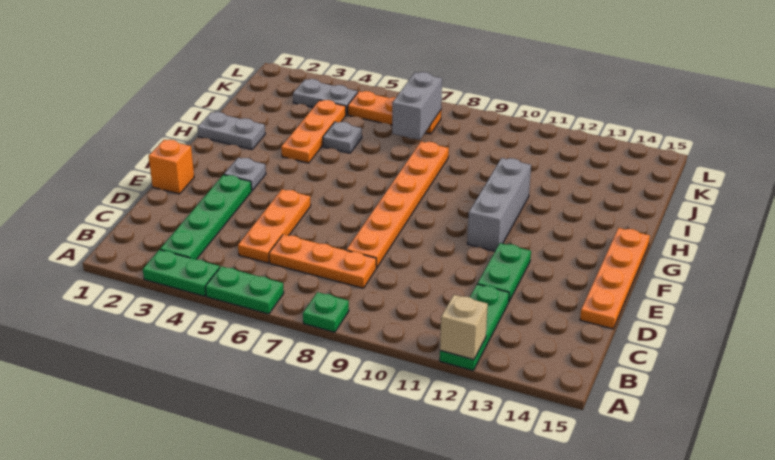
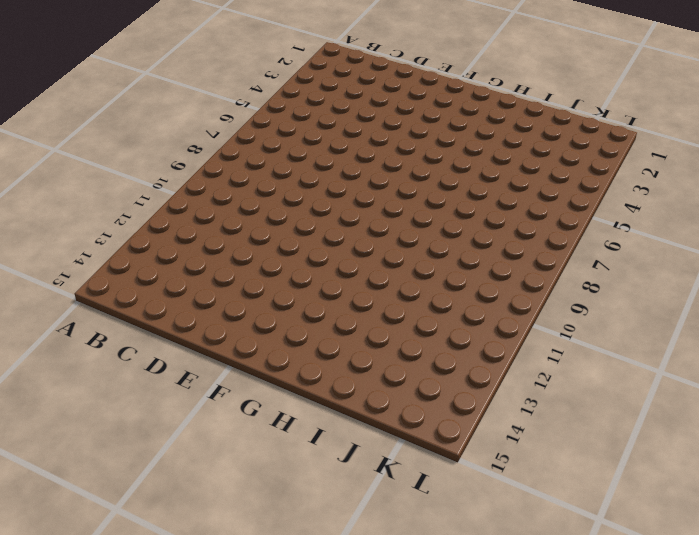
none -> green 1x2 plate [143,250,220,296]
none -> green 1x2 plate [205,266,284,314]
none -> green 1x1 plate [303,292,349,332]

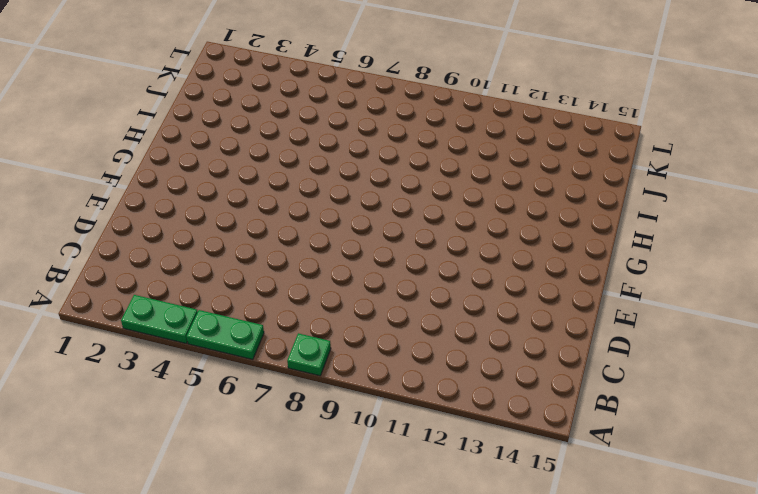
none -> green 1x3 plate [440,284,509,371]
none -> green 1x4 plate [160,175,252,259]
none -> orange 1x3 plate [238,189,311,263]

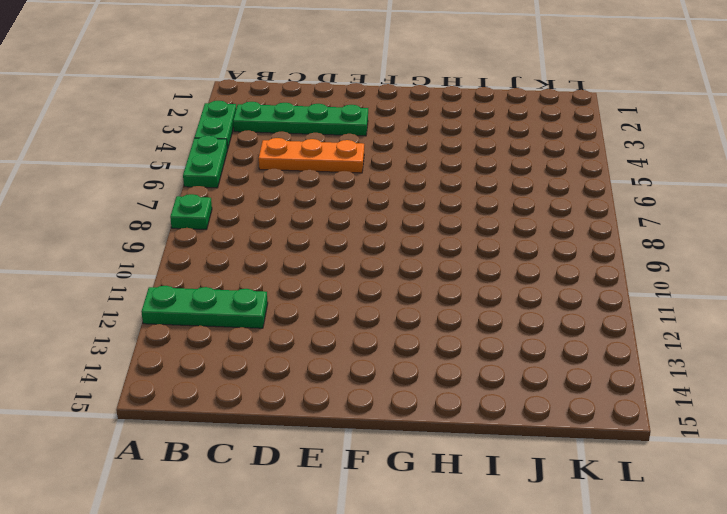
none -> orange 1x3 plate [269,234,376,288]
none -> orange 1x6 plate [347,142,449,268]
none -> green 1x2 plate [477,243,531,301]

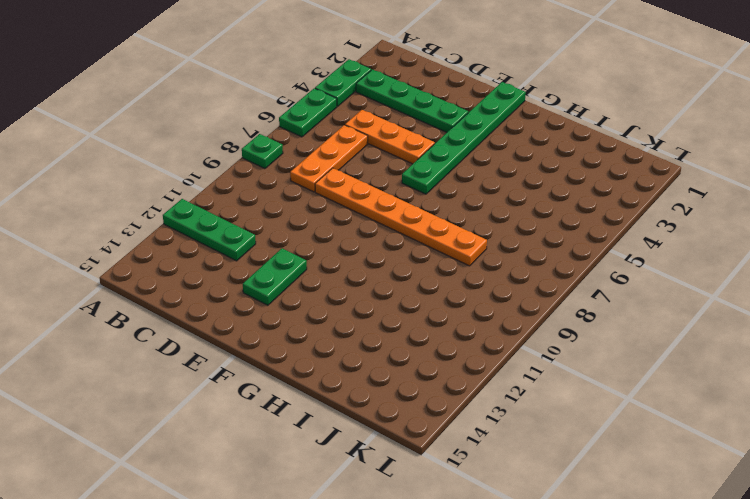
green 1x2 plate [243,248,307,305] -> green 1x2 plate turned to [477,243,531,301]
green 1x6 plate [402,82,526,194] -> grey 1x1 plate [224,158,266,190]
none -> orange 1x4 plate [580,228,650,329]
none -> orange 1x1 brick [149,140,194,194]
none -> grey 1x3 brick [467,158,531,251]

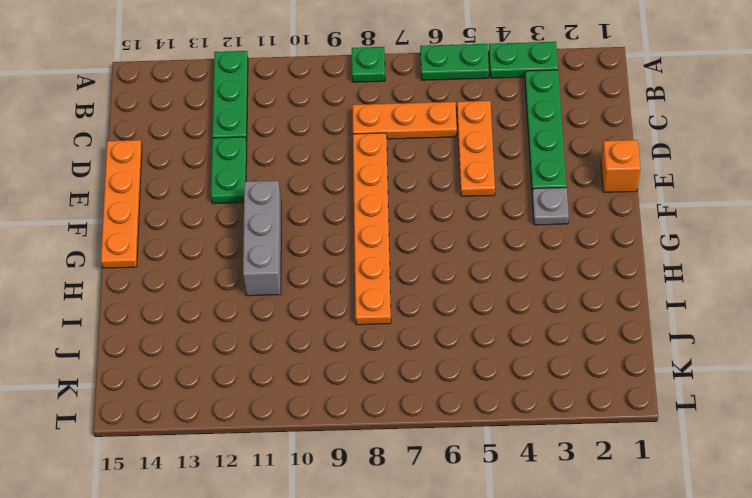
none -> grey 1x2 plate [198,112,265,150]
none -> orange 1x3 plate [281,100,346,163]
none -> grey 1x1 plate [323,122,362,153]

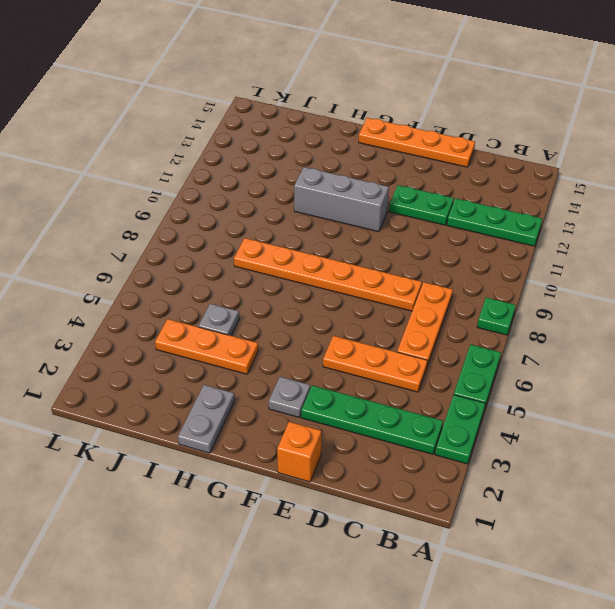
none -> grey 1x2 plate [293,79,358,115]
none -> orange 1x3 plate [348,91,441,134]
none -> tan 1x1 brick [440,295,488,360]

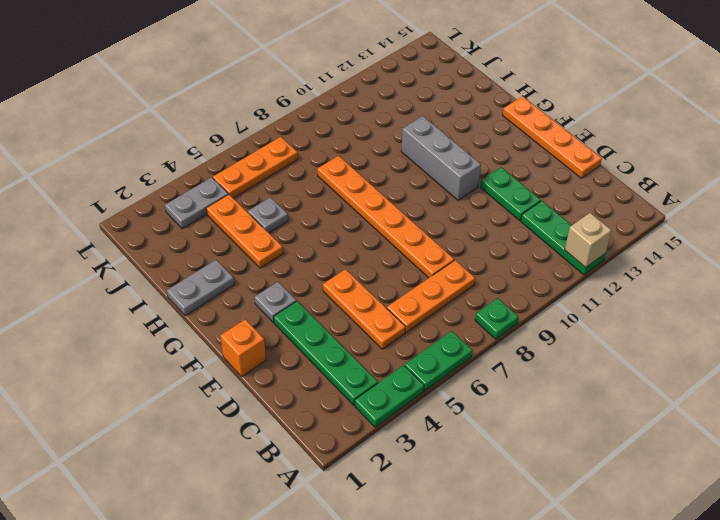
none -> grey 1x2 brick [392,72,442,140]

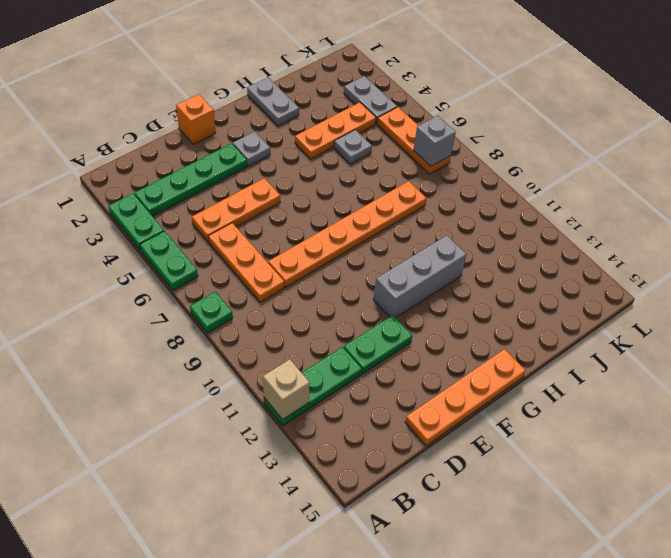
grey 1x1 brick [413,116,456,166] -> grey 1x2 brick [392,72,442,140]

